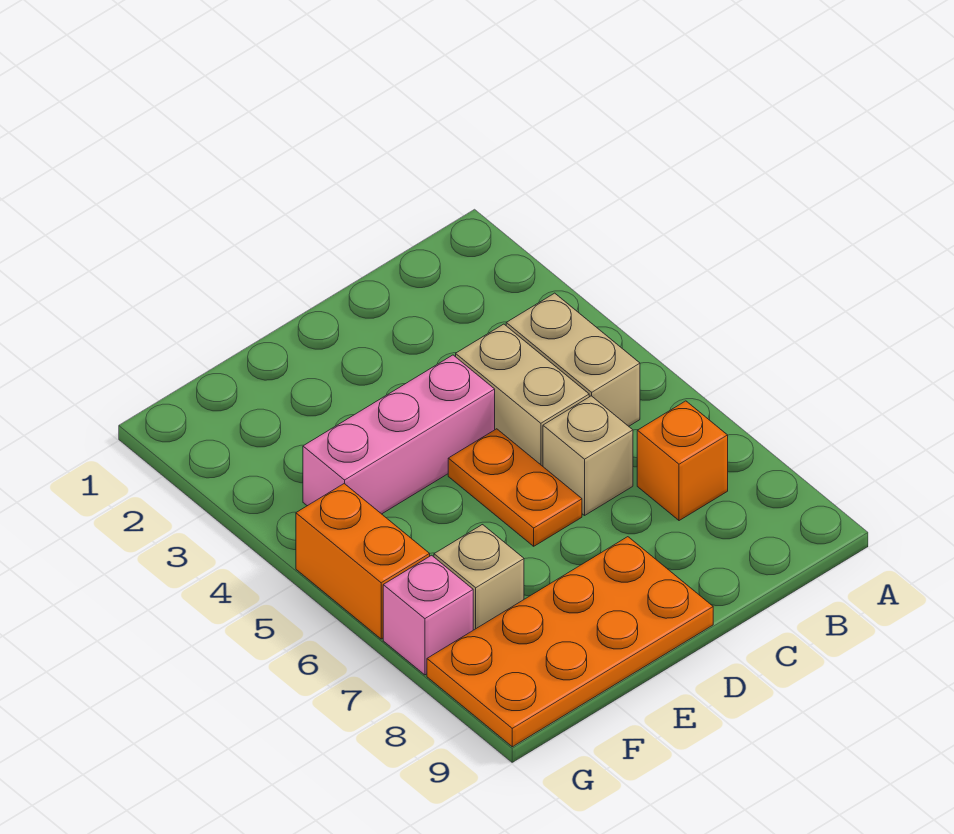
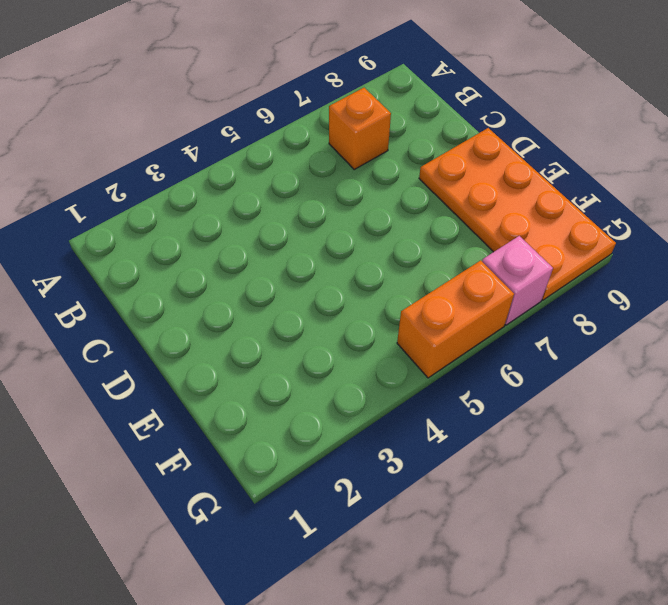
none -> tan 1x2 brick [506,293,640,426]
none -> tan 1x2 brick [456,324,589,466]

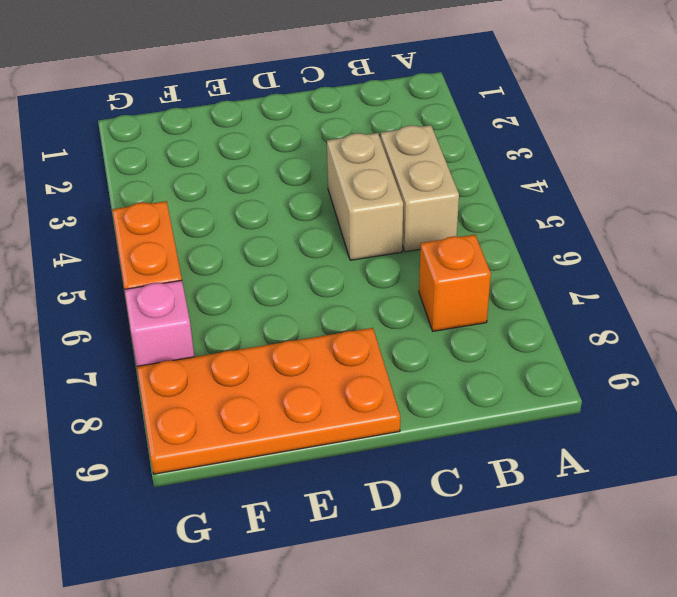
none -> tan 1x1 brick [543,396,633,515]
none -> pink 1x3 brick [303,355,495,514]

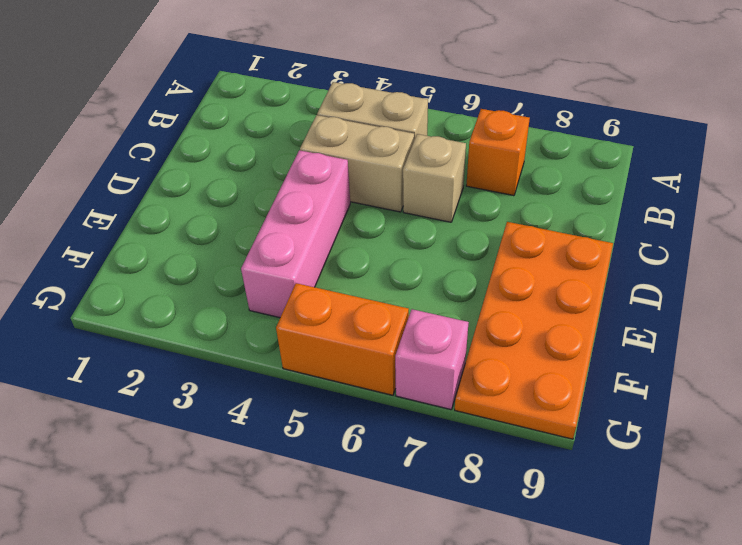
none -> orange 1x2 plate [448,429,582,546]
none -> tan 1x1 brick [434,525,524,630]

